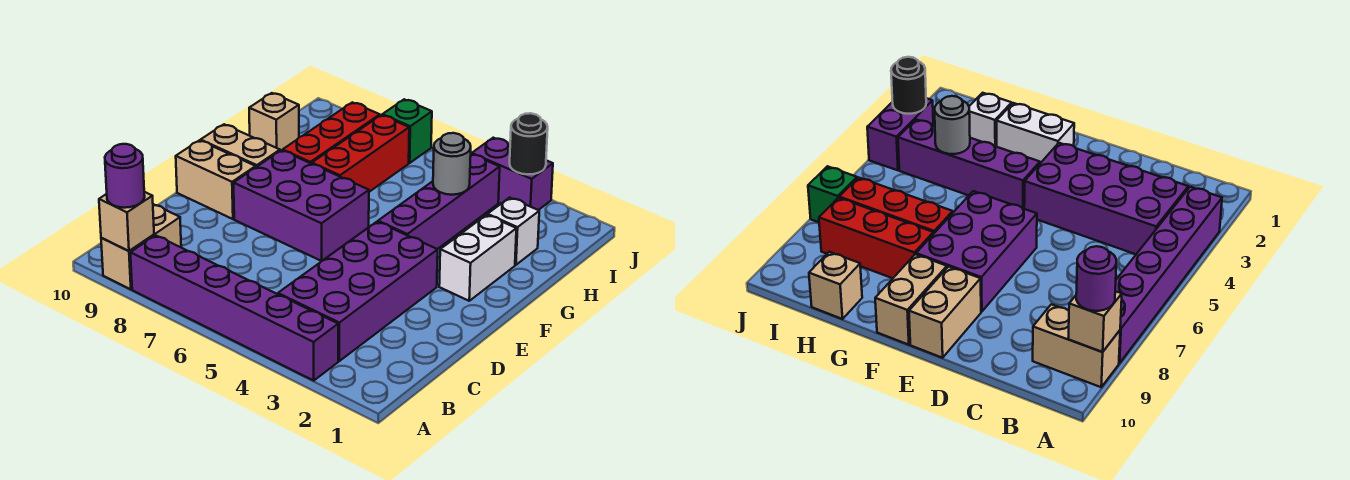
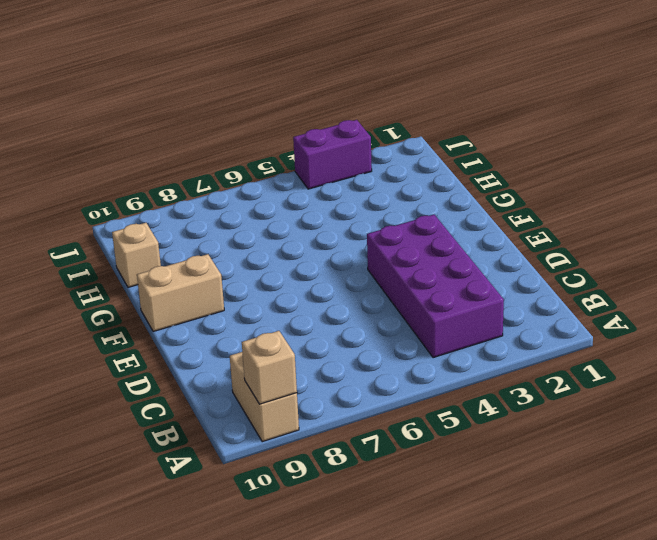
none -> purple 1x6 brick [130,235,338,380]
none -> purple 2x3 brick [234,150,369,261]
none -> tan 1x2 brick [176,140,256,219]

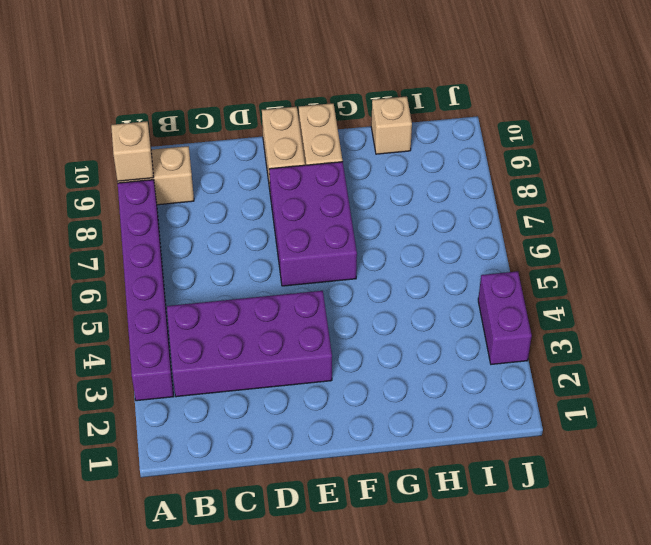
none -> white 1x2 brick [439,215,516,301]
none -> purple 1x4 brick [378,154,500,249]
none -> red 1x3 brick [312,115,409,192]

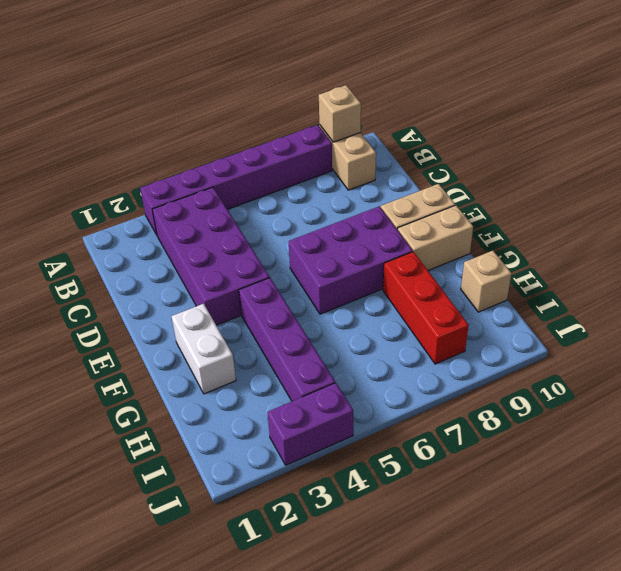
none -> red 1x3 brick [312,115,409,192]
none -> white 1x1 brick [488,198,539,265]
none -> green 1x1 brick [382,99,432,163]

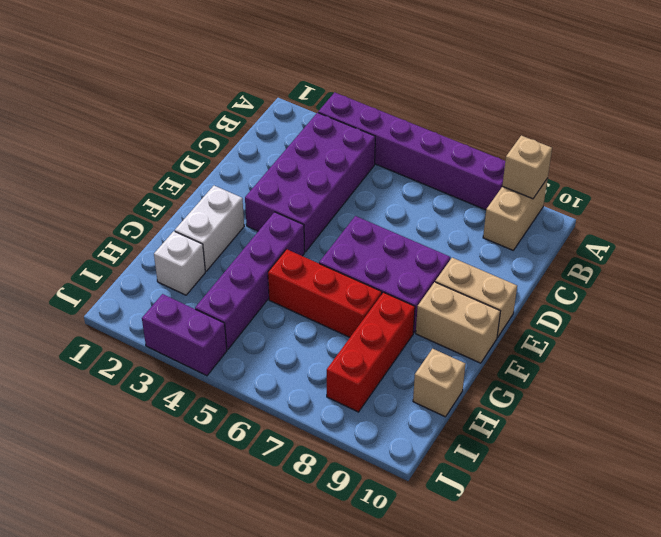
red 1x3 brick [268,249,382,337] -> red 1x3 brick turned to [312,115,409,192]
none -> green 1x1 brick [382,99,432,163]
none -> grey 1x1 round brick [433,133,471,195]
none -> black 1x1 round brick [510,113,548,174]

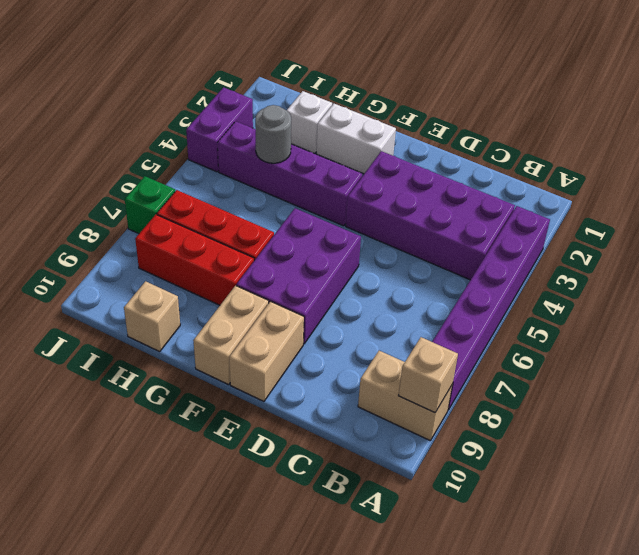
none -> black 1x1 round brick [510,113,548,174]
none -> purple 1x1 round brick [105,144,145,208]

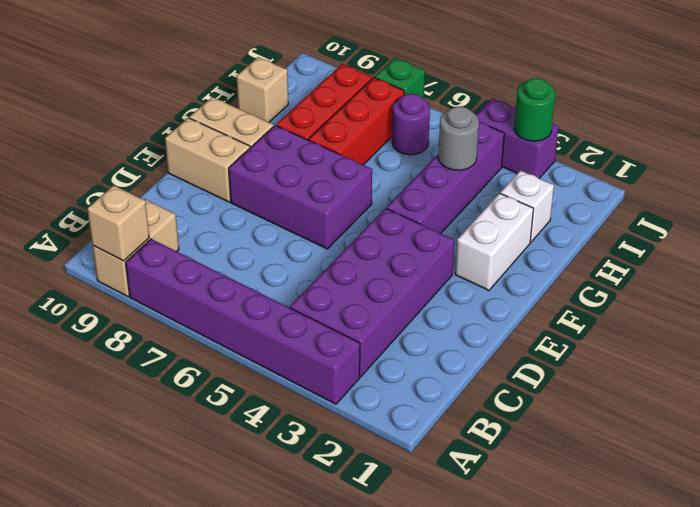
purple 1x1 round brick [392,94,430,155] -> purple 1x1 round brick moved to [105,144,145,208]
green 1x1 round brick [514,78,555,141] -> black 1x1 round brick [510,113,548,174]

